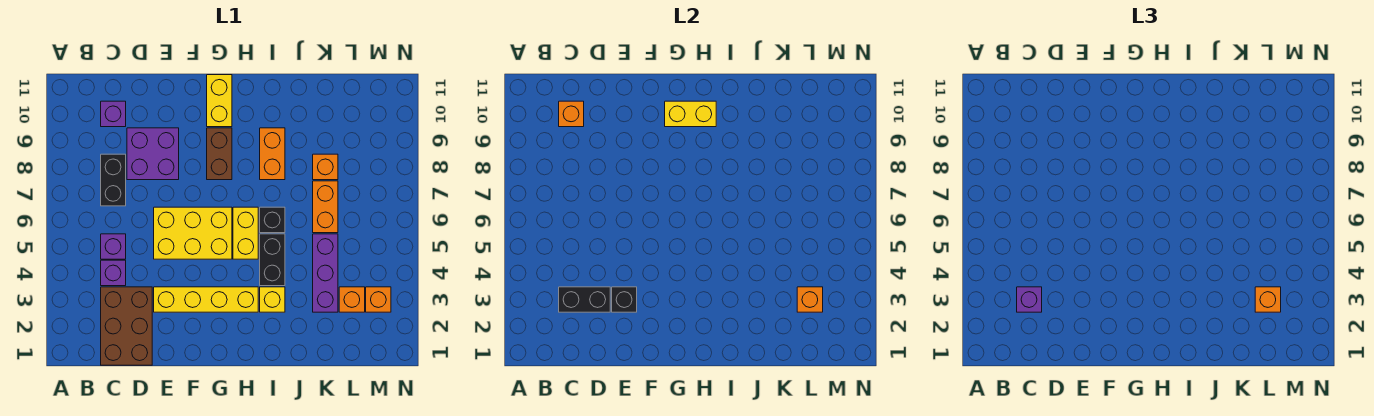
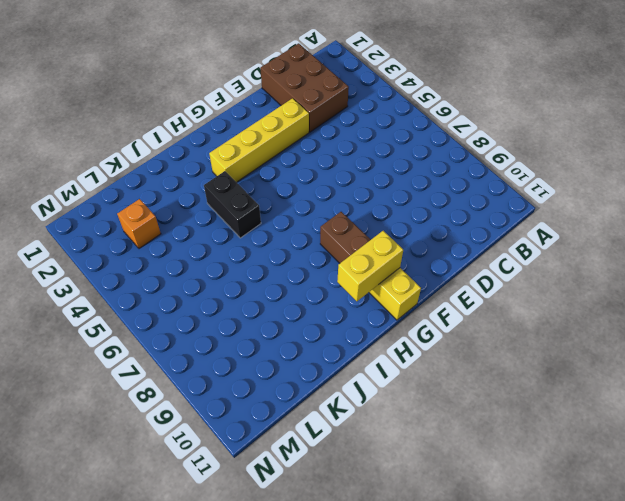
none -> purple 1x1 brick [101,260,126,286]
none -> purple 1x1 brick [101,234,126,259]
none -> black 1x2 brick [101,154,126,206]

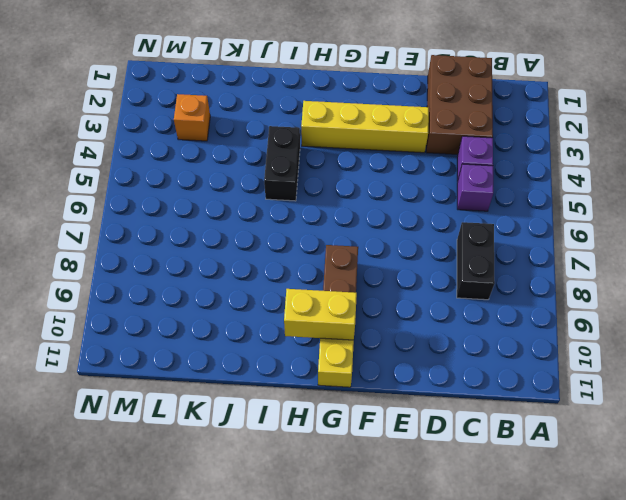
none -> purple 1x1 brick [101,101,126,127]
none -> purple 2x2 brick [127,128,179,180]
none -> yellow 2x3 brick [154,207,232,259]

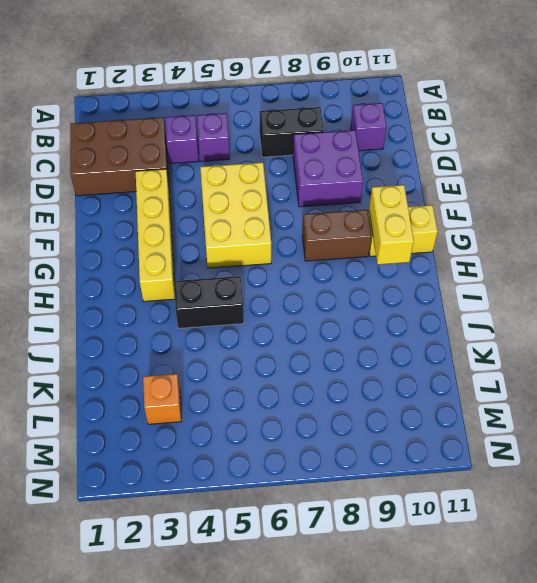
none -> yellow 1x2 brick [233,207,258,259]
none -> yellow 1x1 brick [260,287,285,312]
none -> black 1x1 brick [260,207,285,233]

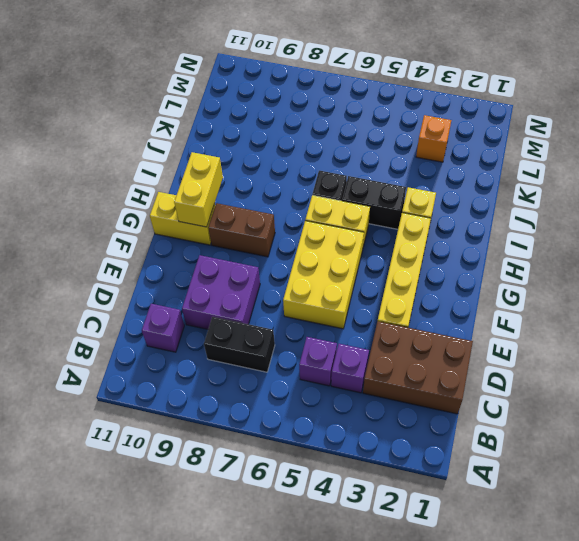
none -> orange 1x2 brick [260,128,285,180]
none -> purple 1x3 brick [313,234,338,312]
none -> orange 1x2 brick [313,181,338,233]

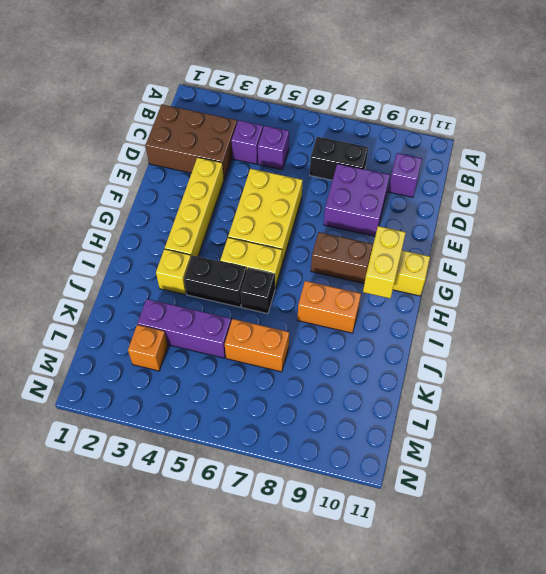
none -> orange 1x1 brick [313,154,338,180]
none -> orange 1x1 brick [366,287,391,312]
none -> black 1x2 brick [559,287,610,312]

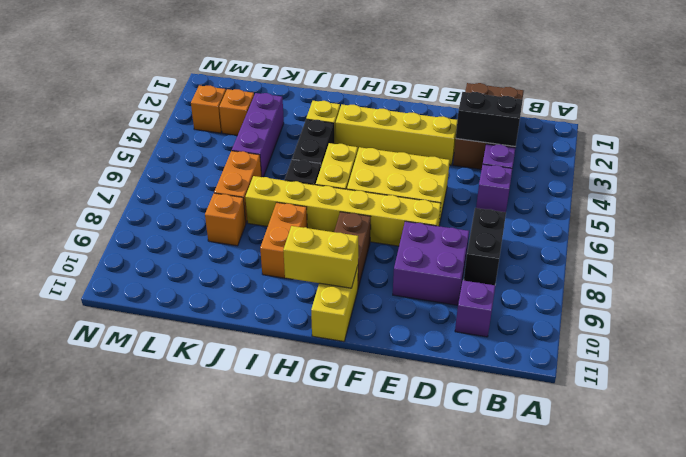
yellow 1x6 brick [245,176,441,246] -> none
none -> orange 1x1 brick [559,101,584,127]
none -> black 1x1 brick [612,287,637,312]
none -> orange 1x1 brick [797,287,823,312]

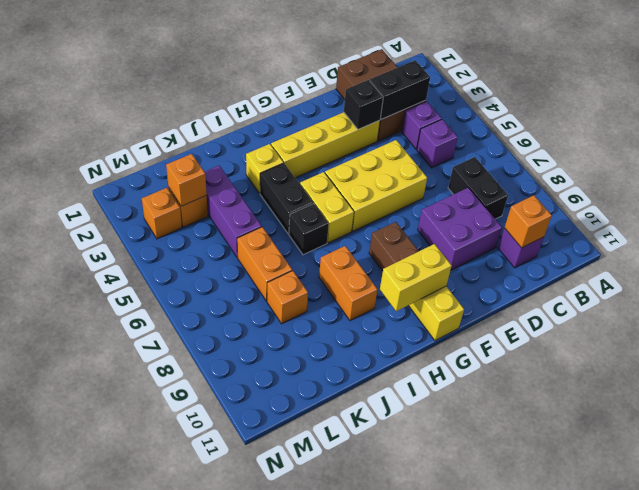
none -> purple 1x1 brick [1017,287,1042,312]
none -> orange 1x1 brick [1255,287,1281,312]

